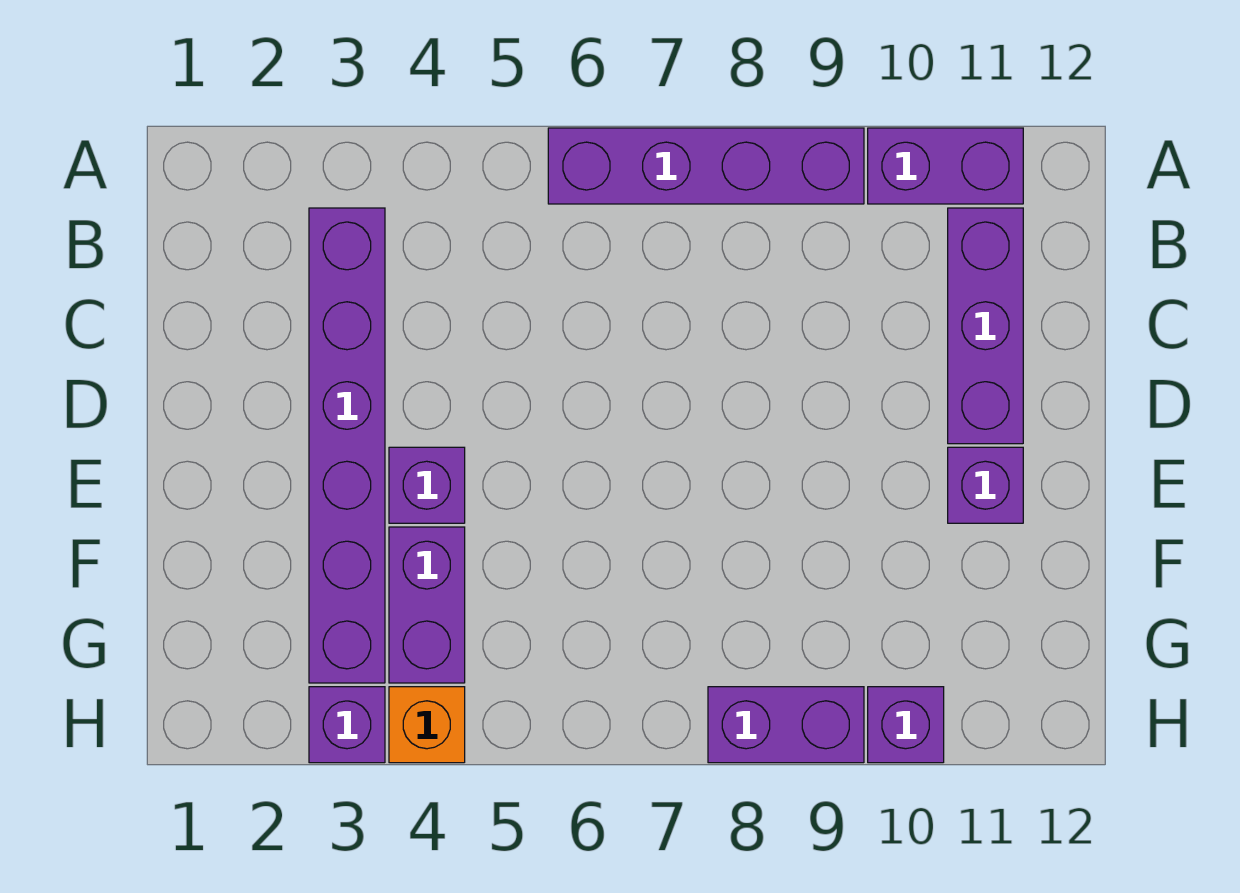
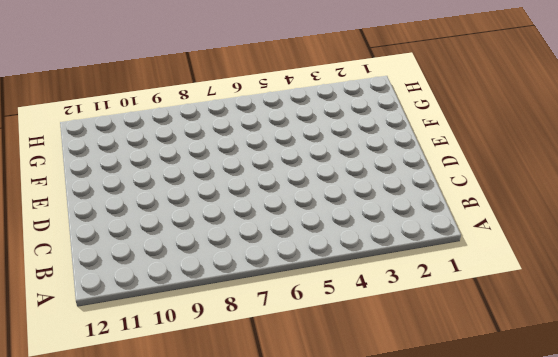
none -> purple 1x4 brick [548,128,864,204]
none -> purple 1x2 brick [868,128,1023,204]

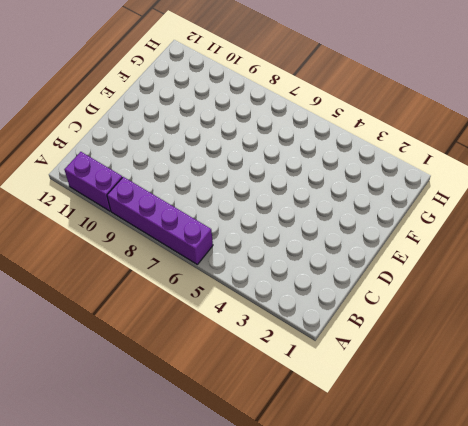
none -> purple 1x6 brick [309,208,385,683]
none -> purple 1x3 brick [948,208,1023,444]

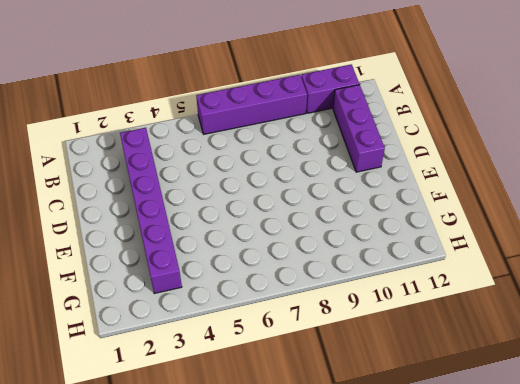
none -> purple 1x1 brick [389,447,465,523]
none -> purple 1x1 brick [948,447,1023,523]

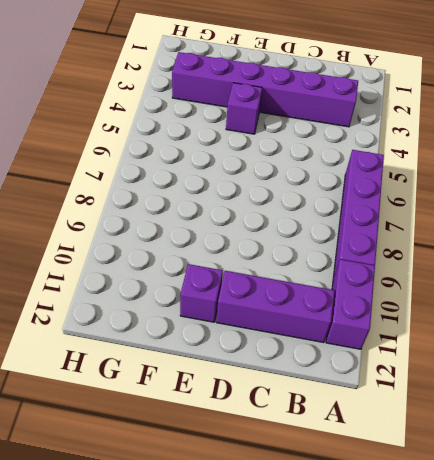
none -> purple 1x2 brick [389,527,465,683]
none -> purple 1x1 brick [309,687,385,763]

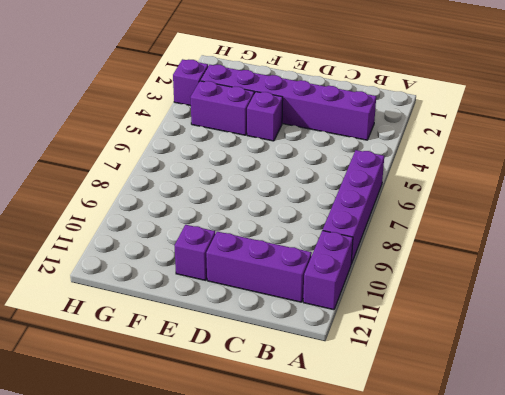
none -> orange 1x1 brick [389,687,465,763]
none -> purple 1x2 brick [708,687,864,763]

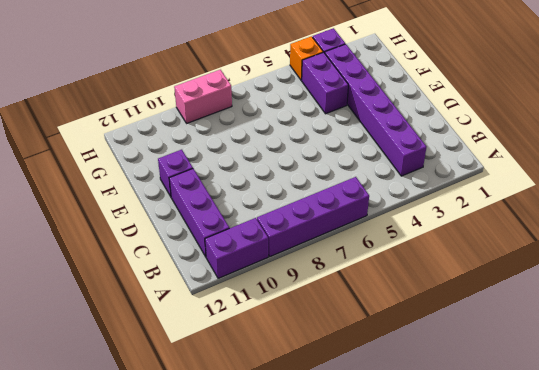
pink 1x2 brick [174,70,232,123] -> purple 1x2 brick [708,687,864,763]
none -> purple 1x1 brick [389,447,465,523]
none -> purple 1x1 brick [868,687,944,763]

